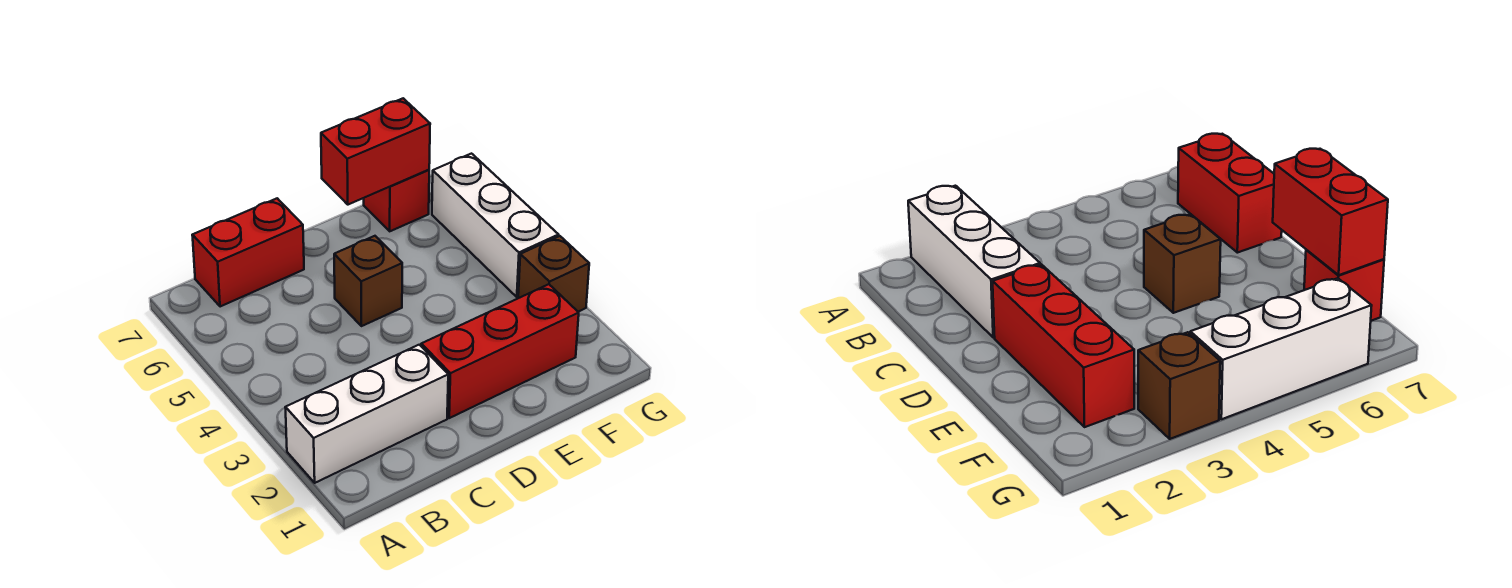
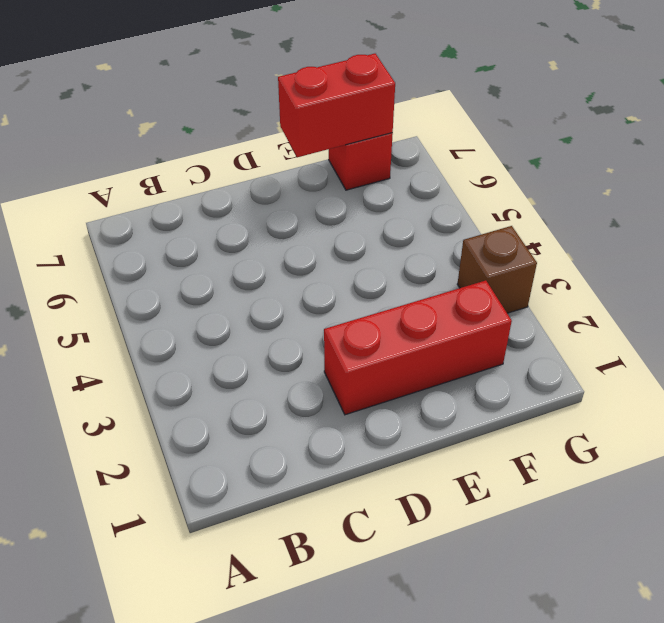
none -> white 1x3 brick [285,345,448,483]
none -> red 1x2 brick [192,198,304,307]

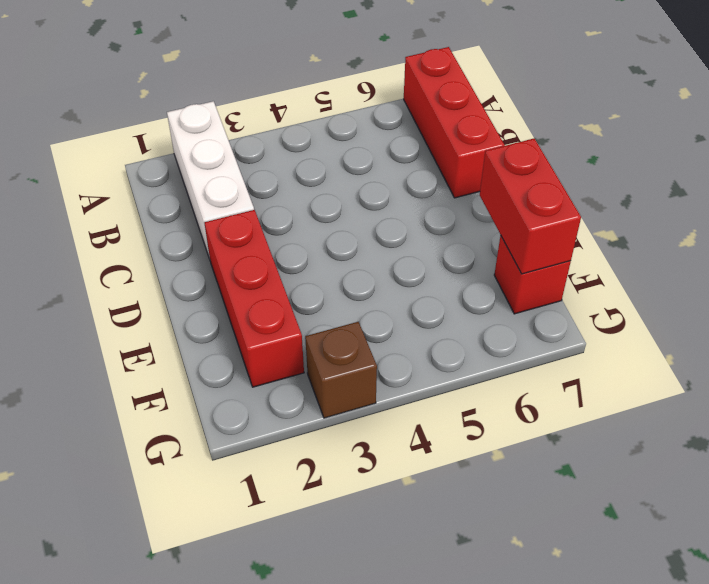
red 1x3 brick [404,47,505,198] -> red 1x2 brick [192,198,304,307]
none -> brown 1x1 brick [334,236,402,326]
none -> white 1x3 brick [432,154,558,297]

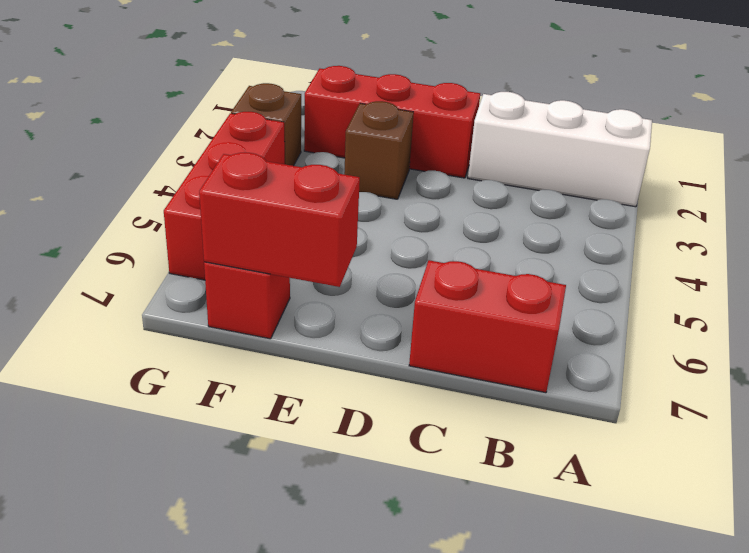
brown 1x1 brick [344,101,414,199] -> brown 1x1 brick moved to [334,236,402,326]
red 1x3 brick [164,112,285,280] -> white 1x3 brick [432,154,558,297]

